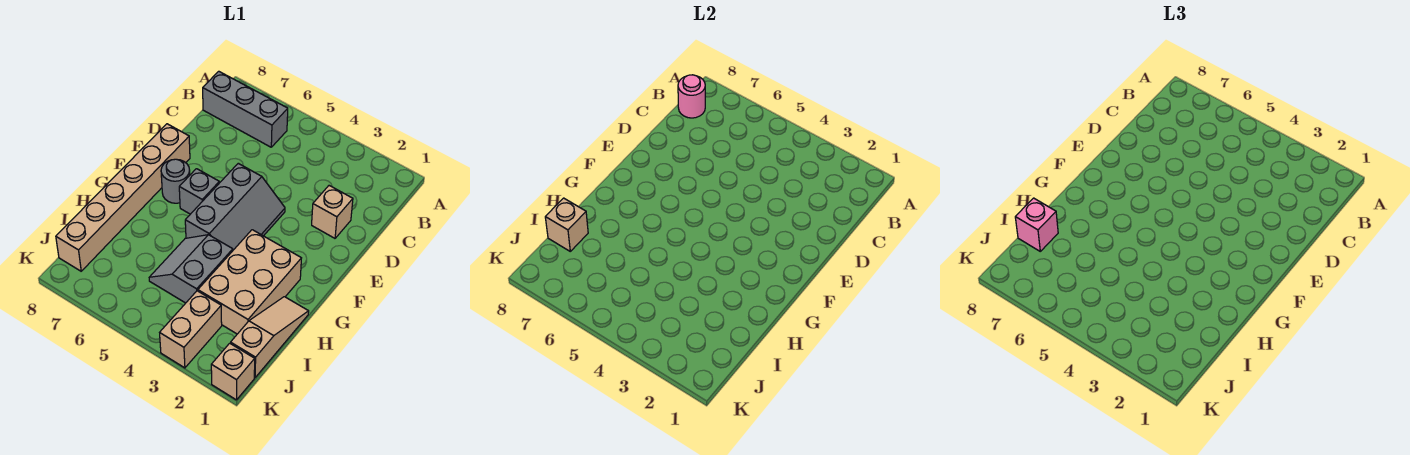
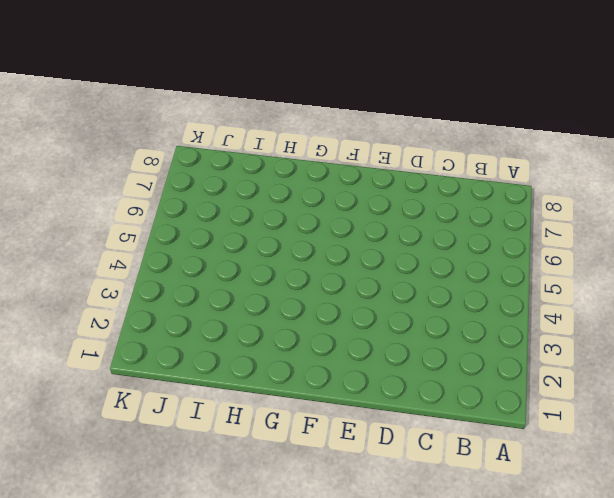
none -> grey 1x3 brick [203,71,288,147]
none -> tan 1x1 brick [312,186,353,238]
none -> grey 2x3 slope [185,163,285,250]

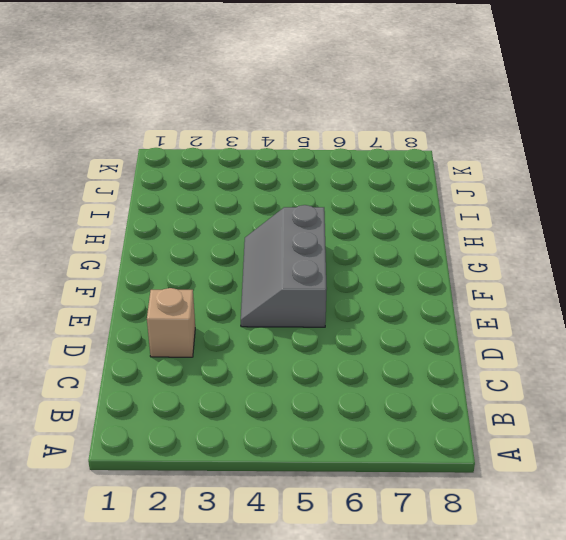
none -> grey 1x3 brick [203,71,288,147]
none -> tan 1x6 brick [56,124,190,271]
none -> grey 1x1 brick [179,169,219,214]

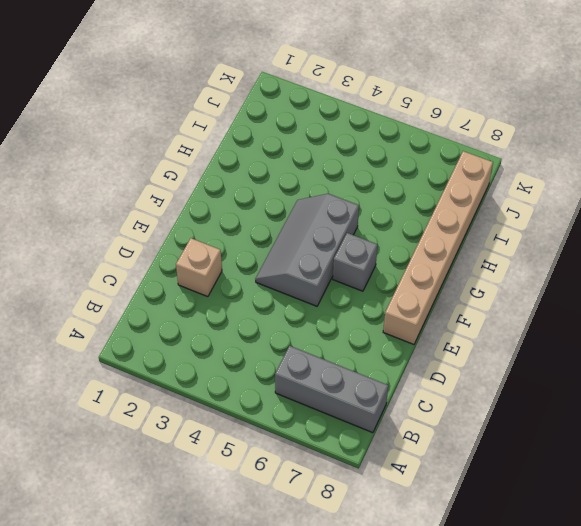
none -> grey 1x1 round brick [161,159,190,203]
none -> tan 2x3 brick [198,230,301,334]
none -> tan 1x3 slope [231,297,309,377]

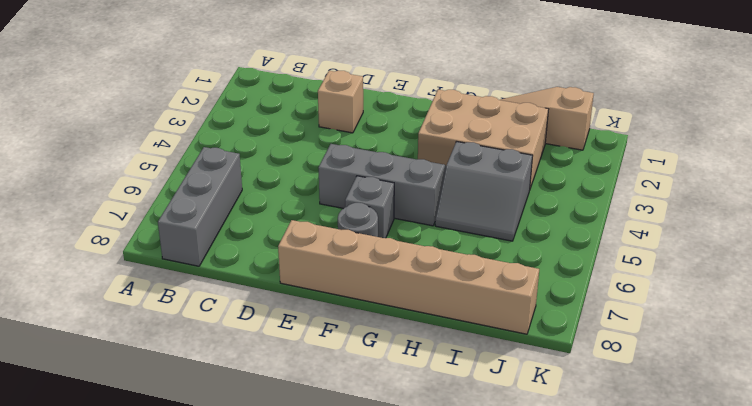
none -> tan 1x2 brick [160,291,222,368]
none -> tan 1x1 brick [211,343,255,400]
none -> pink 1x1 round brick [678,75,705,118]

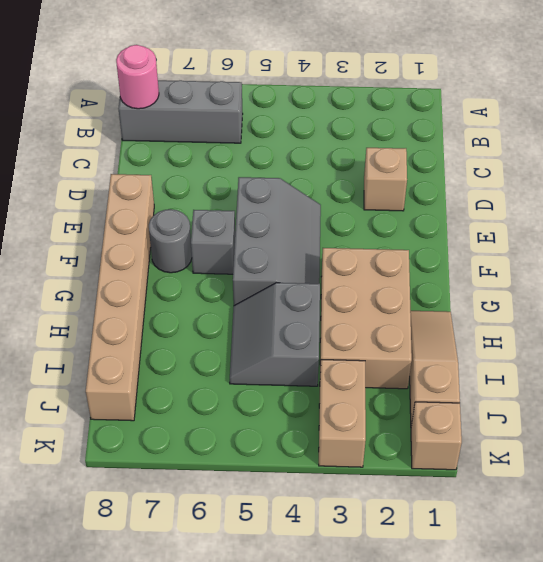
none -> tan 1x1 brick [545,198,588,251]
none -> pink 1x1 brick [1015,198,1058,251]

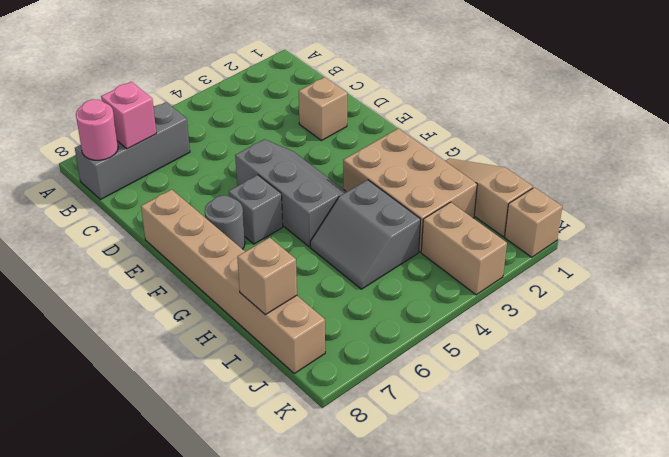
pink 1x1 brick [101,82,156,149] -> pink 1x1 brick moved to [1015,198,1058,251]

